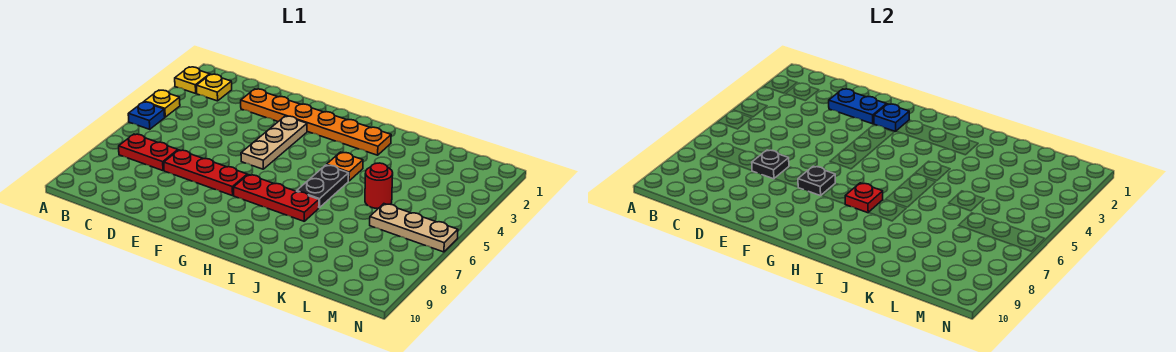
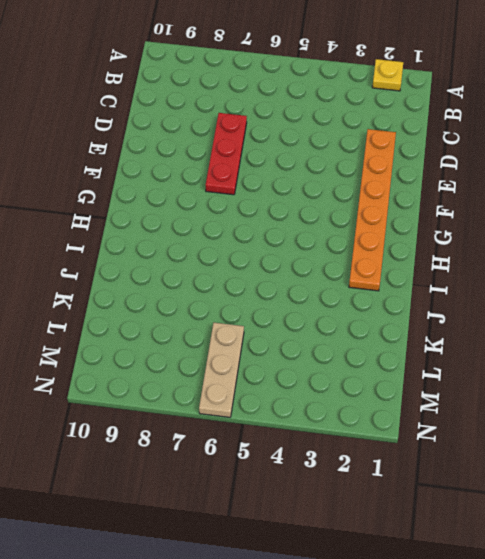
none -> yellow 1x1 plate [144,90,180,117]
none -> blue 1x1 plate [128,102,165,129]
none -> yellow 1x1 plate [196,74,232,101]

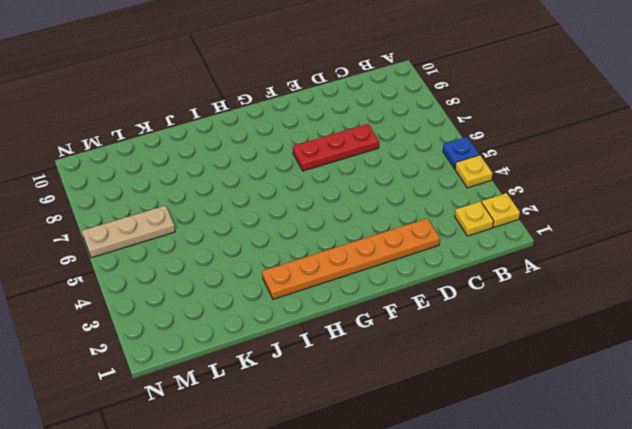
none -> red 1x2 plate [119,134,178,171]
none -> tan 1x3 plate [241,116,307,169]
none -> red 1x3 plate [234,175,319,221]

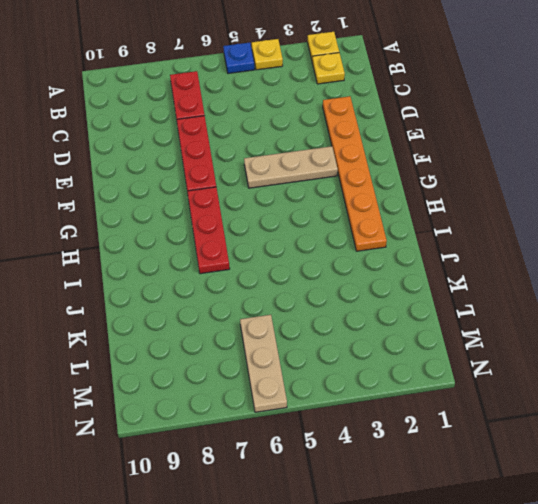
none -> orange 1x1 plate [326,152,363,181]
none -> black 1x2 plate [297,165,349,208]
none -> red 1x1 round brick [365,163,393,208]

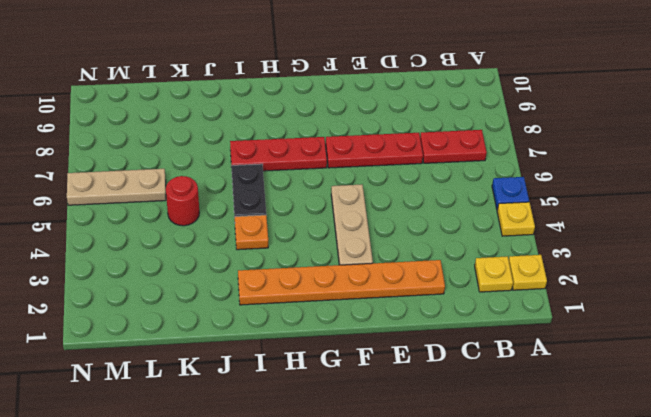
none -> blue 1x2 plate [829,89,887,124]
none -> black 1x1 plate [752,150,789,179]
none -> blue 1x1 plate [874,104,909,131]

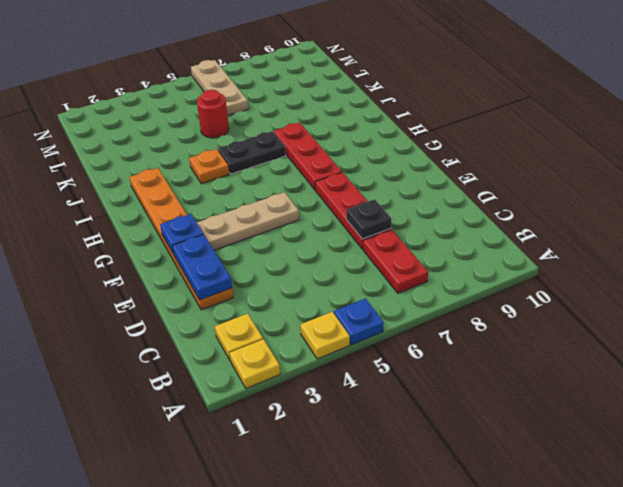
none -> black 1x1 plate [798,166,835,196]
none -> red 1x1 plate [845,183,883,213]

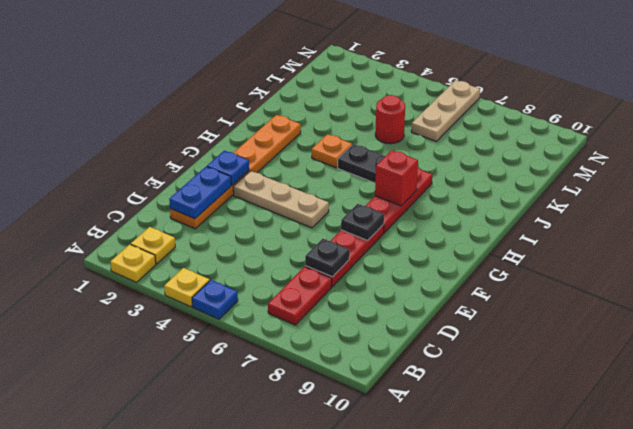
red 1x1 brick [375,150,418,206] -> red 1x1 plate [845,183,883,213]

